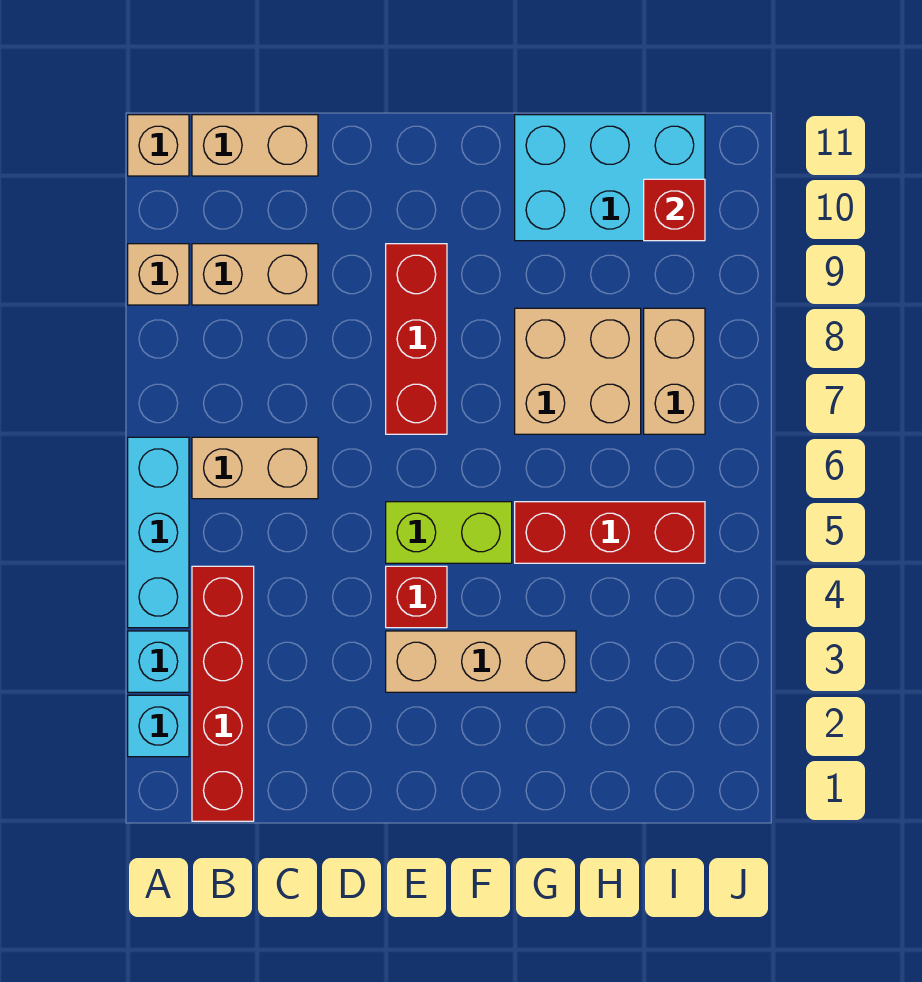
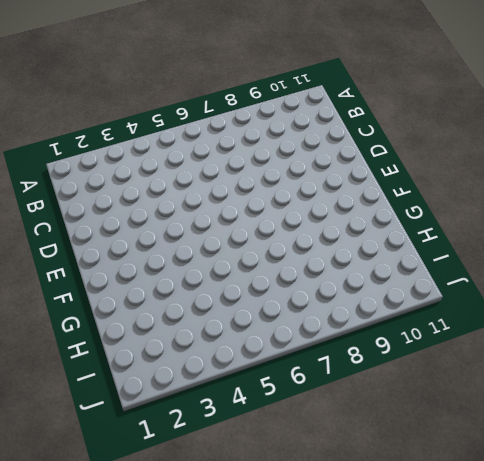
none -> cyan 1x1 brick [128,695,189,757]
none -> cyan 1x1 brick [128,631,189,692]
none -> cyan 1x3 brick [128,437,189,628]

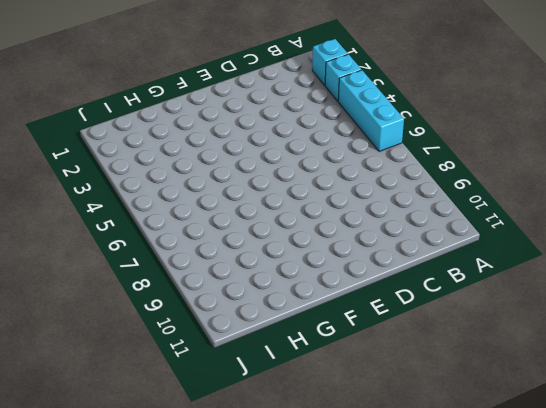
none -> tan 1x1 brick [128,244,189,305]
none -> tan 1x1 brick [128,115,189,176]
none -> red 1x4 brick [192,566,254,821]

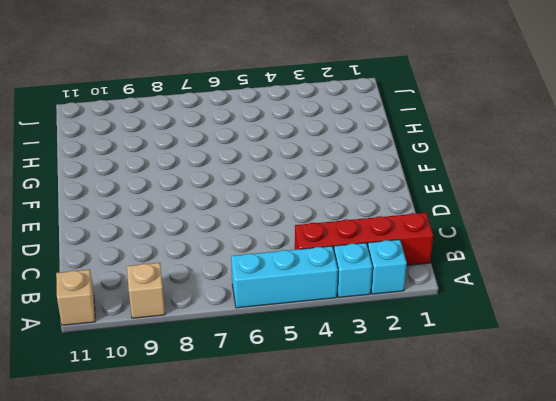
none -> tan 1x2 brick [192,437,318,499]
none -> tan 1x2 brick [192,244,318,305]
none -> tan 1x2 brick [192,115,318,176]

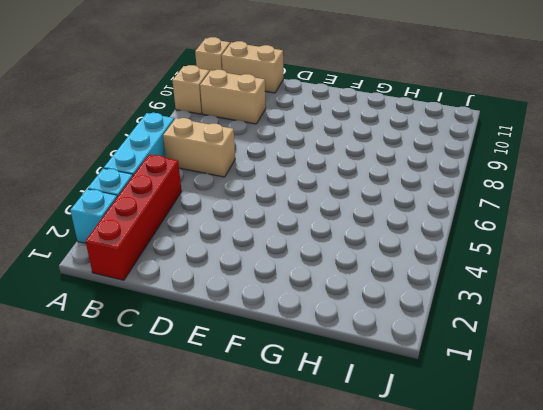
none -> tan 1x3 brick [386,631,576,692]
none -> red 1x1 brick [386,566,447,628]
none -> lime 1x2 brick [386,502,512,563]

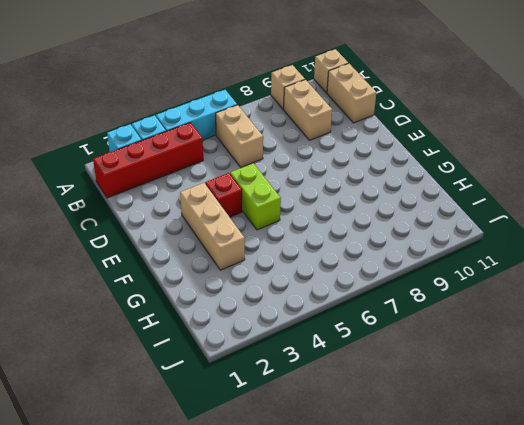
none -> red 1x3 brick [386,244,447,434]
none -> red 1x3 brick [515,502,705,563]
none -> tan 2x2 brick [515,308,641,434]

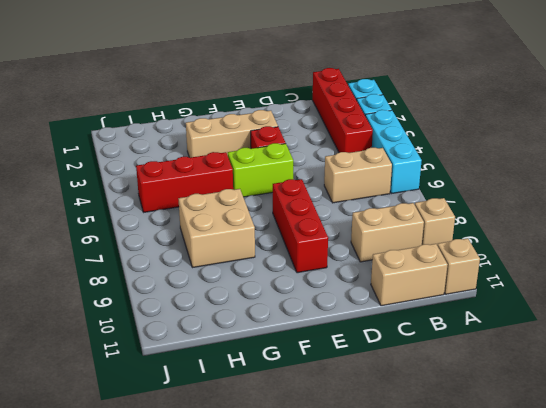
none -> cyan 2x3 brick [515,115,705,241]
none -> tan 1x2 brick [644,308,705,434]
none -> red 1x1 brick [644,179,705,241]

